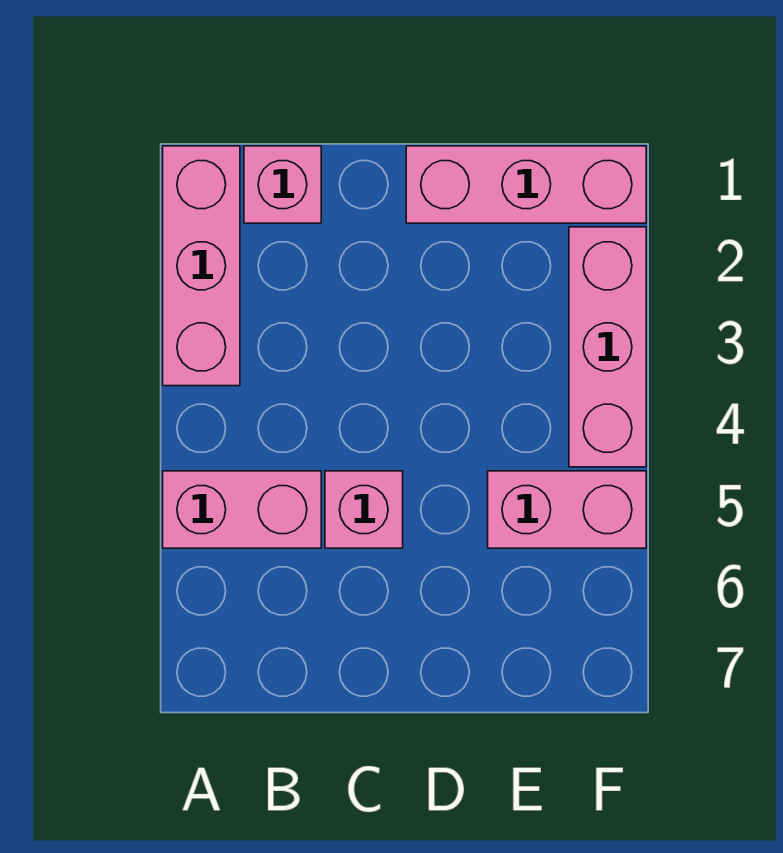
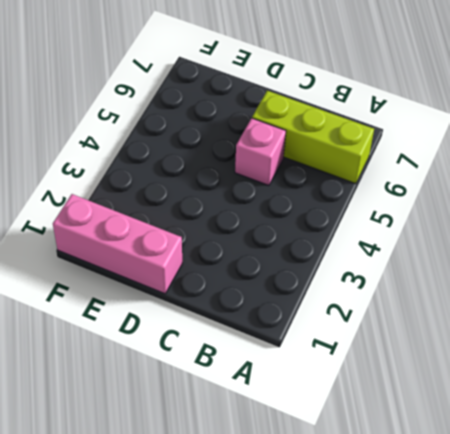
lime 1x3 brick [252,91,374,184] -> none
none -> pink 1x3 brick [163,146,240,386]
none -> pink 1x2 brick [163,471,321,548]

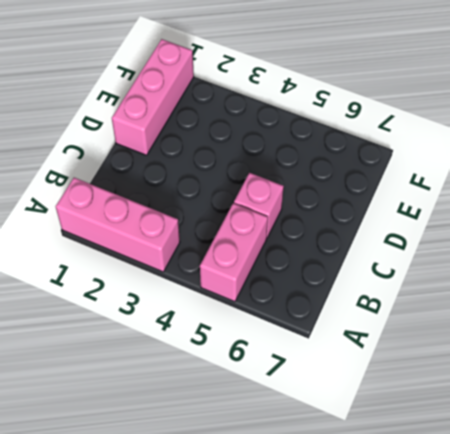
none -> pink 1x1 brick [244,146,321,223]
none -> pink 1x2 brick [488,471,646,548]

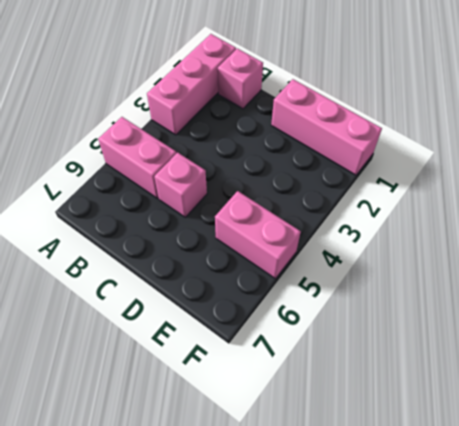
none -> pink 1x3 brick [569,227,646,467]

